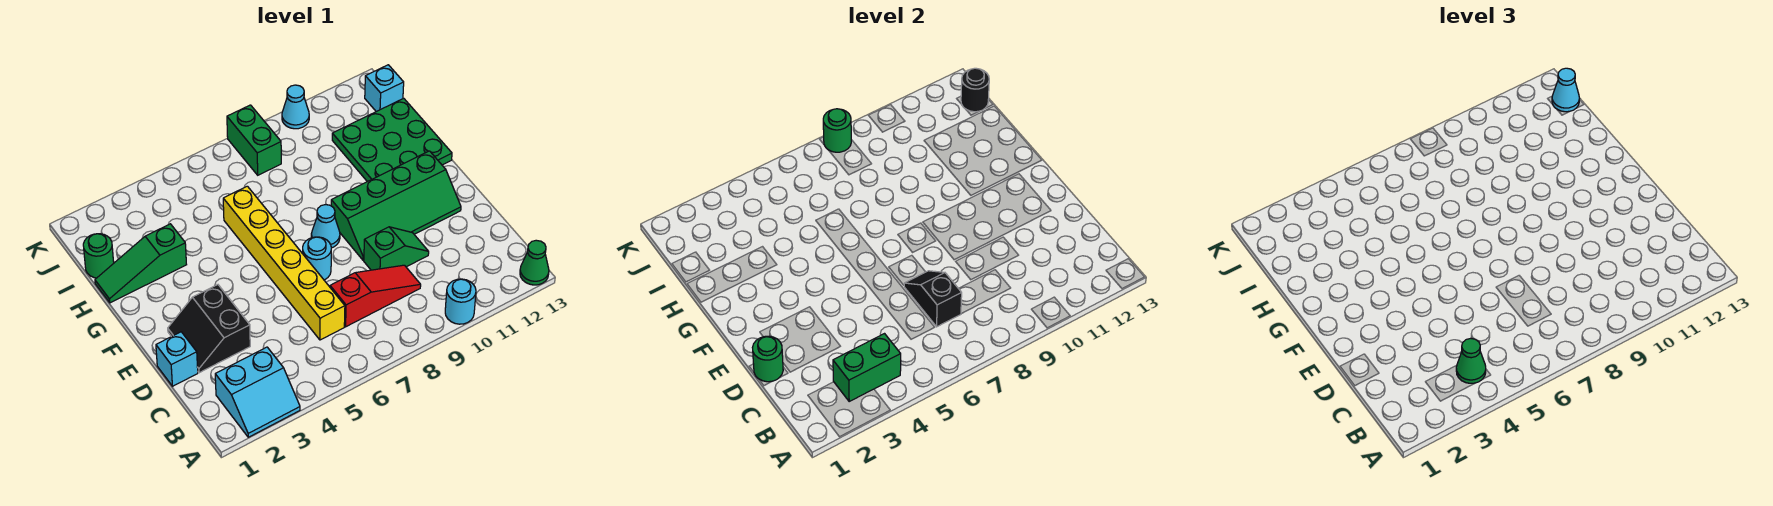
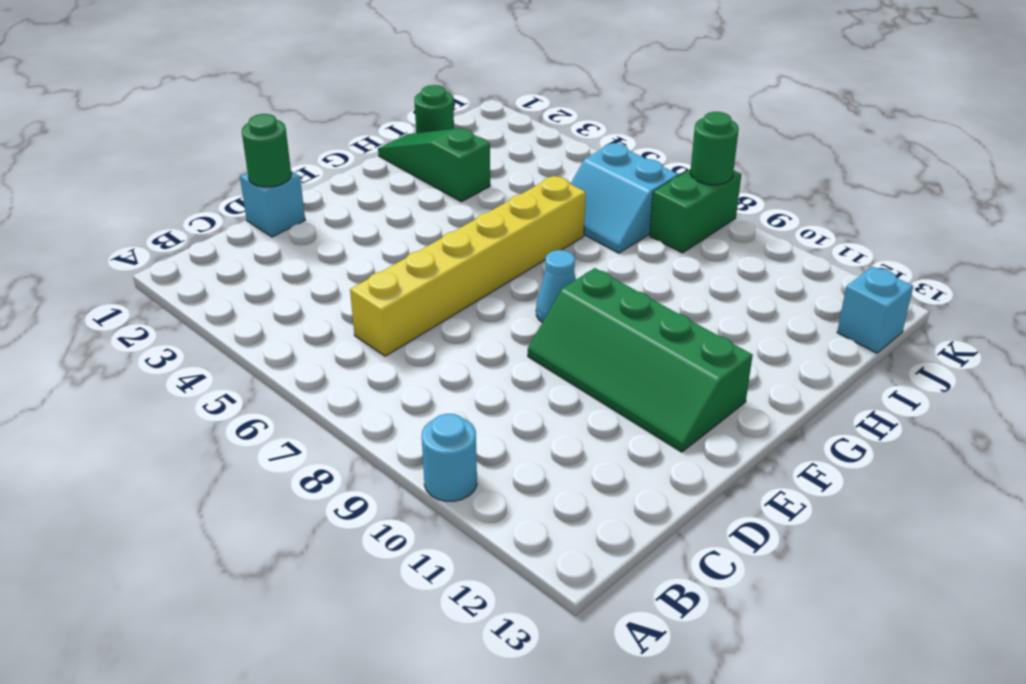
cyan 2x2 slope [571,143,679,253] -> cyan 2x2 slope moved to [215,347,300,437]
none -> green 1x1 cone [520,240,549,285]
none -> red 1x3 slope [330,265,421,327]
none -> black 2x2 slope [168,285,250,373]

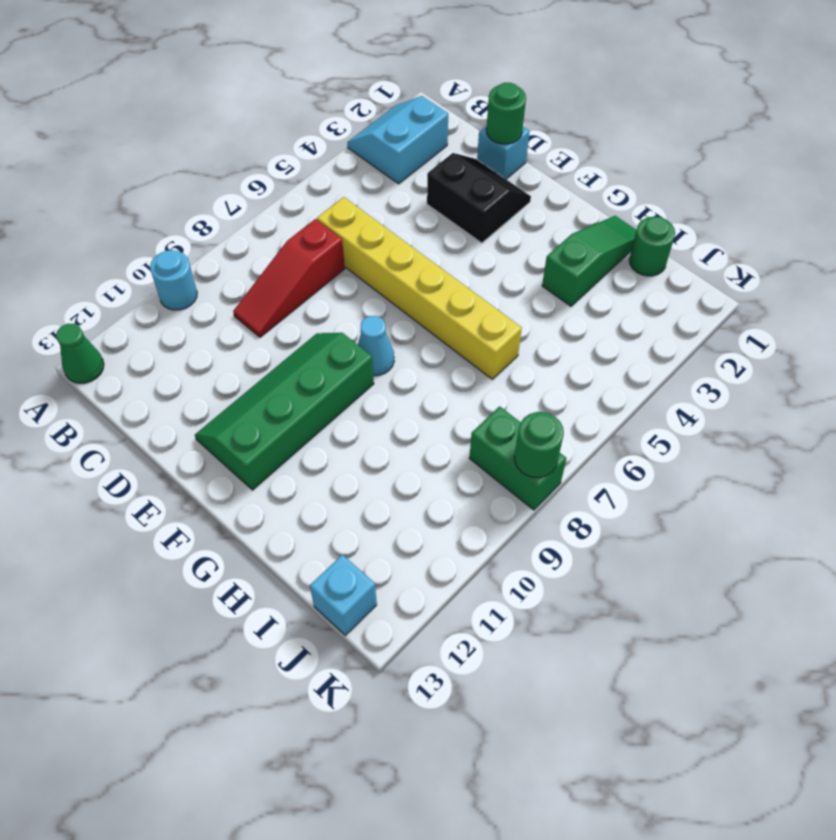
none -> green 1x2 slope [364,227,429,270]
none -> cyan 1x1 round brick [302,237,331,280]
none -> green 3x3 plate [332,98,452,182]

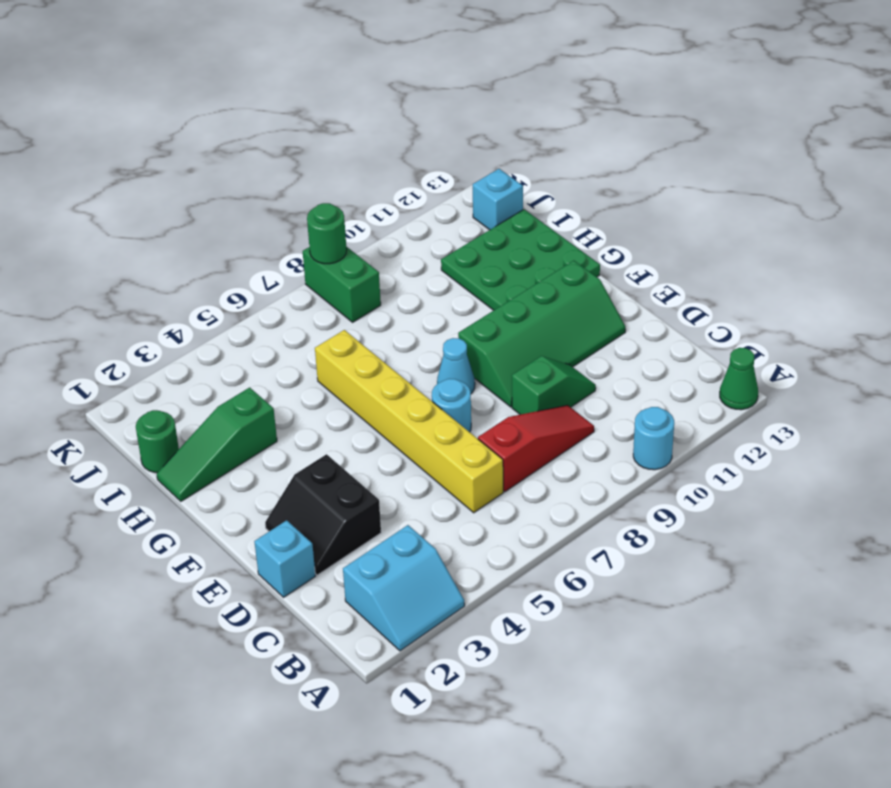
none -> cyan 1x1 cone [282,85,309,129]
none -> green 1x2 brick [833,334,901,401]
none -> black 1x2 slope [904,271,962,327]

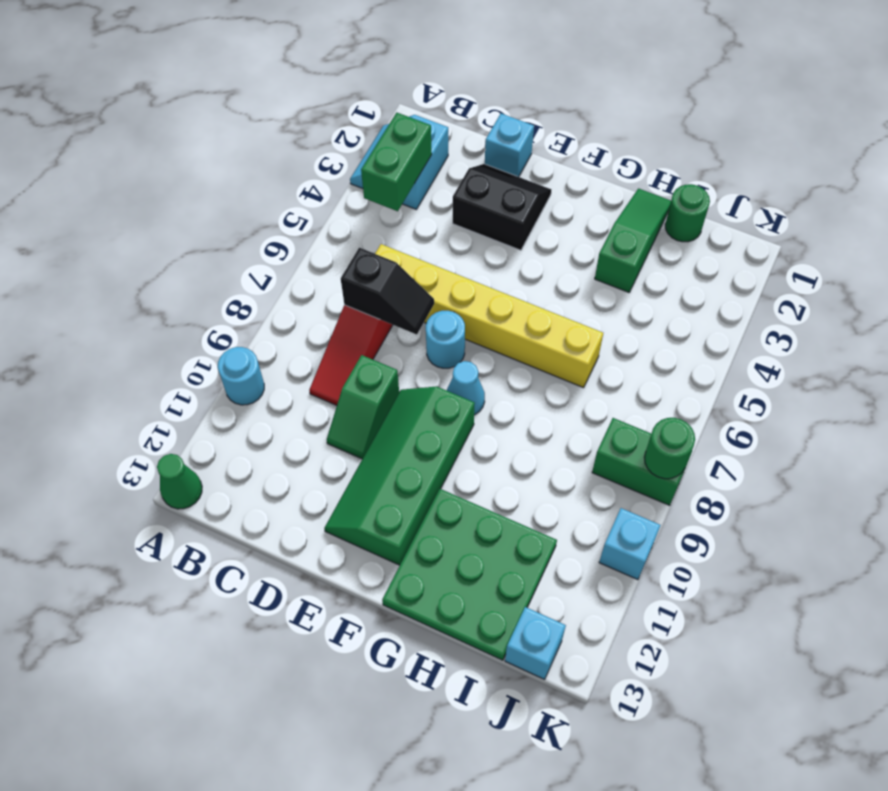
cyan 1x1 brick [599,508,661,580] -> cyan 1x1 cone [282,85,309,129]
none -> green 1x1 round brick [752,336,783,382]
none -> black 1x1 round brick [961,68,989,112]
none -> green 1x1 cone [1456,338,1486,383]

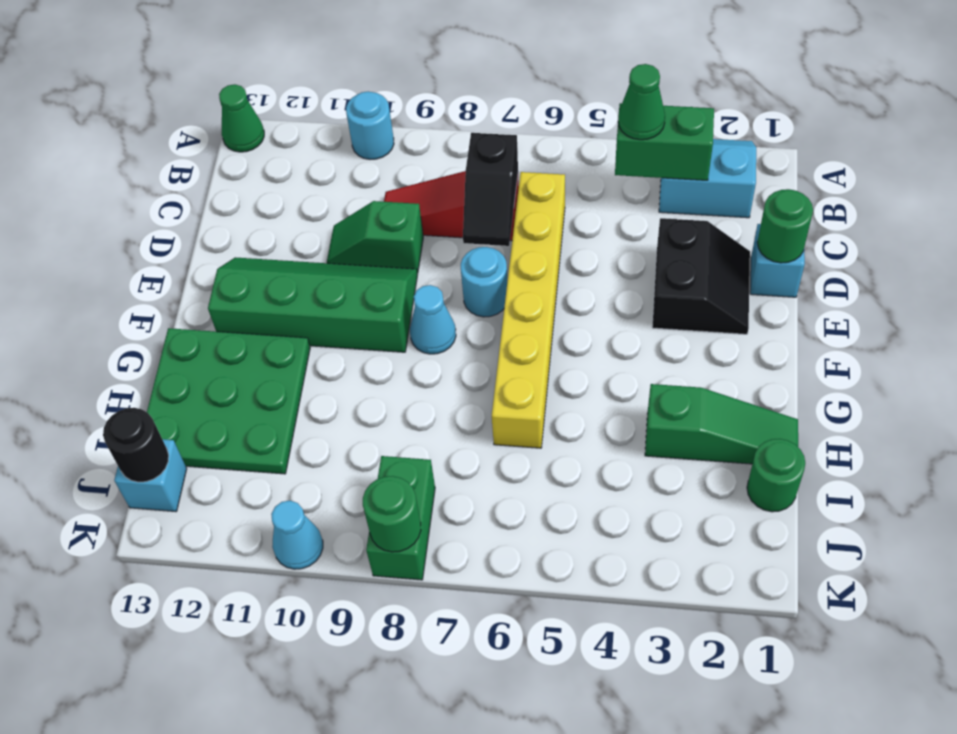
none -> cyan 1x1 cone [1552,68,1580,112]

